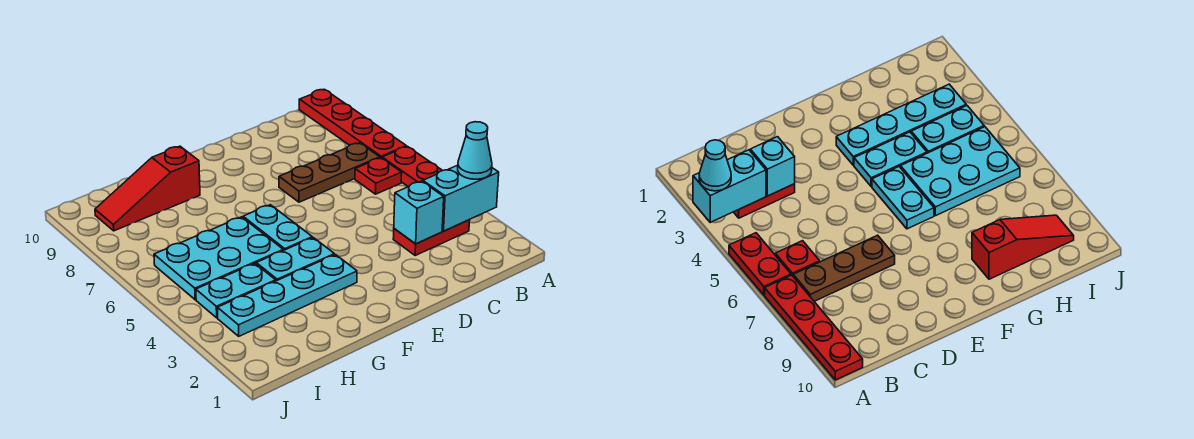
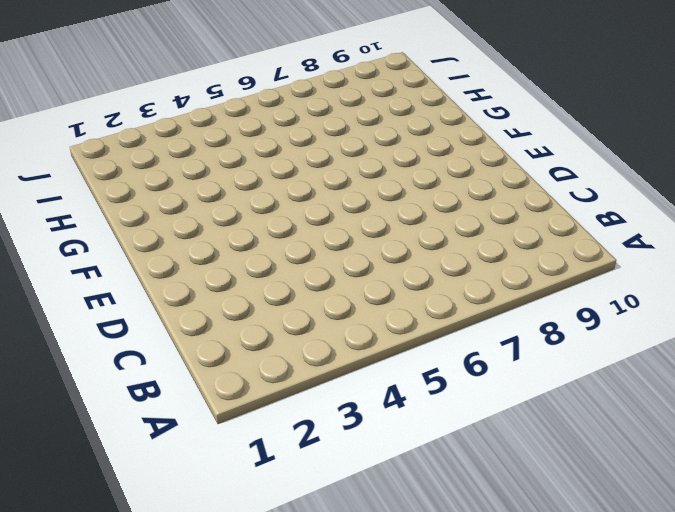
none -> red 1x2 plate [382,146,442,187]
none -> red 1x4 plate [299,89,406,158]
none -> red 1x2 plate [393,220,470,255]

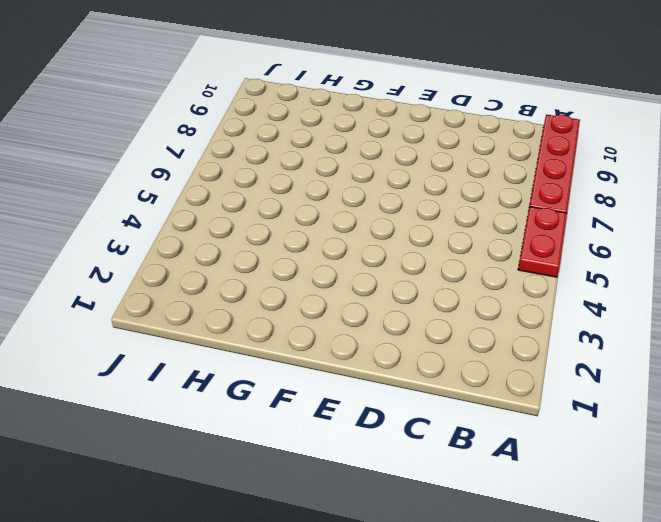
none -> red 1x2 plate [393,220,470,255]
none -> red 1x1 plate [355,158,402,194]
none -> brown 1x3 plate [279,143,380,202]

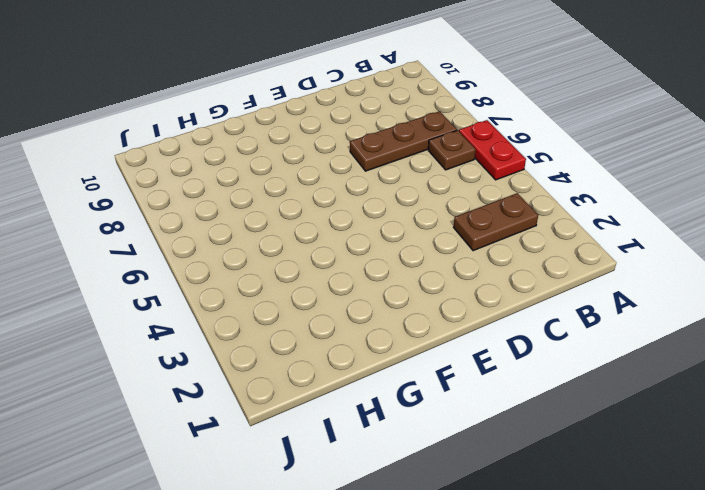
brown 1x2 plate [454,193,538,251] -> red 1x2 plate [393,220,470,255]
brown 1x1 plate [428,130,476,170] -> red 1x1 plate [355,158,402,194]
none -> red 1x4 plate [299,89,406,158]
none -> cyan 1x4 plate [217,255,357,336]
none -> cyan 1x2 plate [256,238,334,281]

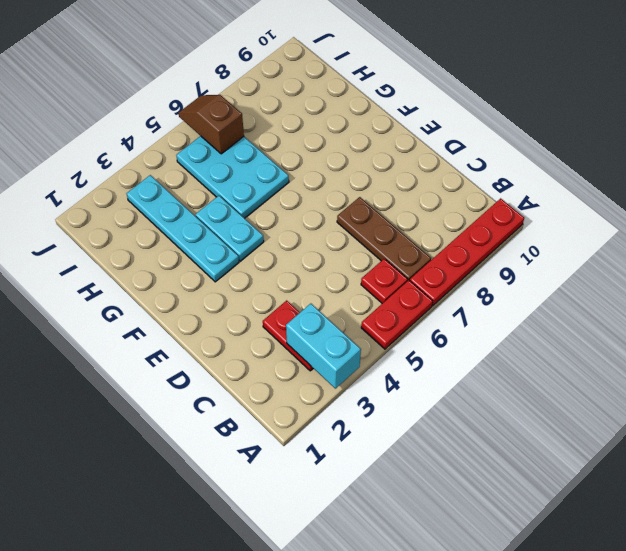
brown 1x2 slope [179,95,244,154] -> none
none -> cyan 1x2 plate [243,205,312,250]
none -> red 1x3 slope [95,146,200,231]
none -> cyan 1x2 plate [196,263,276,318]

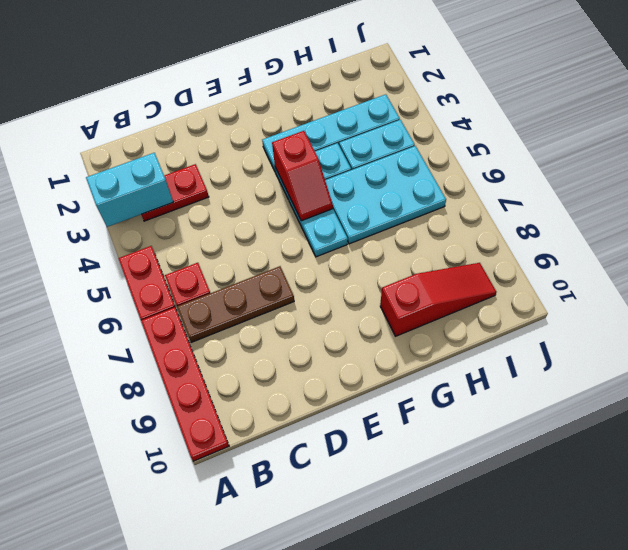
red 1x2 slope [272,131,333,221] -> none
none -> cyan 1x1 brick [394,181,444,244]
none -> cyan 1x1 cone [458,122,492,179]

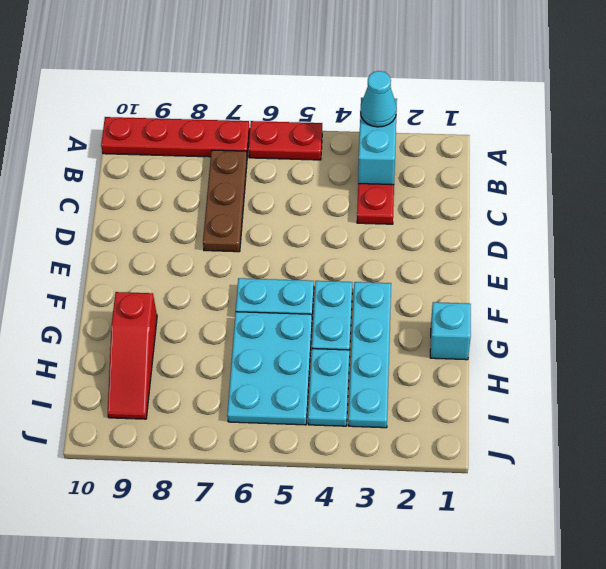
cyan 1x1 brick [430,302,471,360] -> cyan 1x1 brick moved to [394,181,444,244]
none -> red 1x1 plate [355,158,402,194]

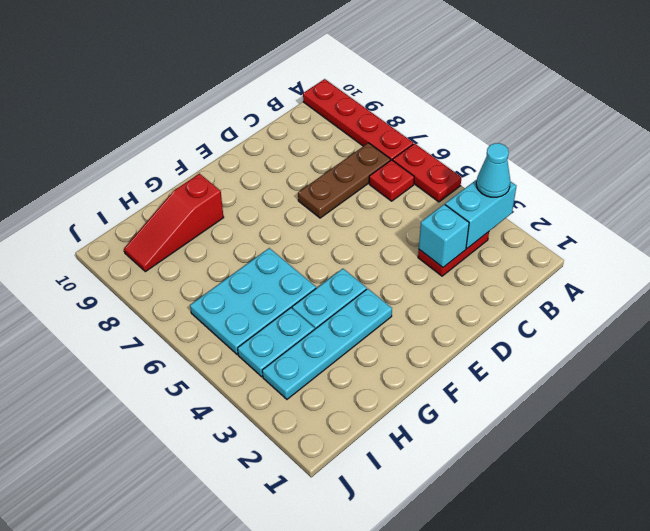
none -> cyan 1x2 plate [243,205,312,250]

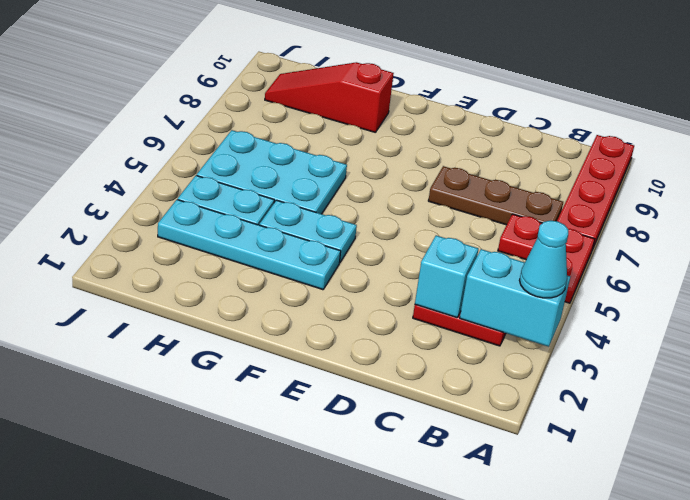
none -> cyan 1x2 plate [243,205,312,250]

